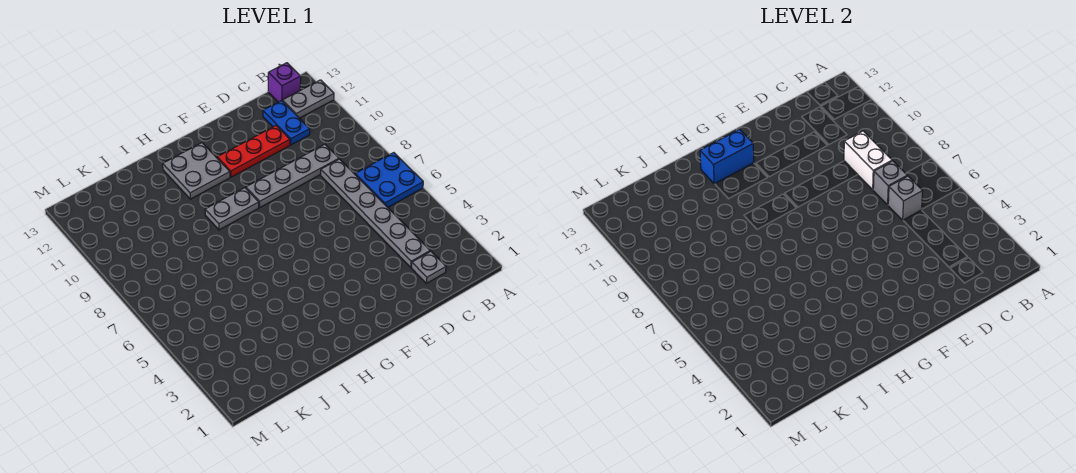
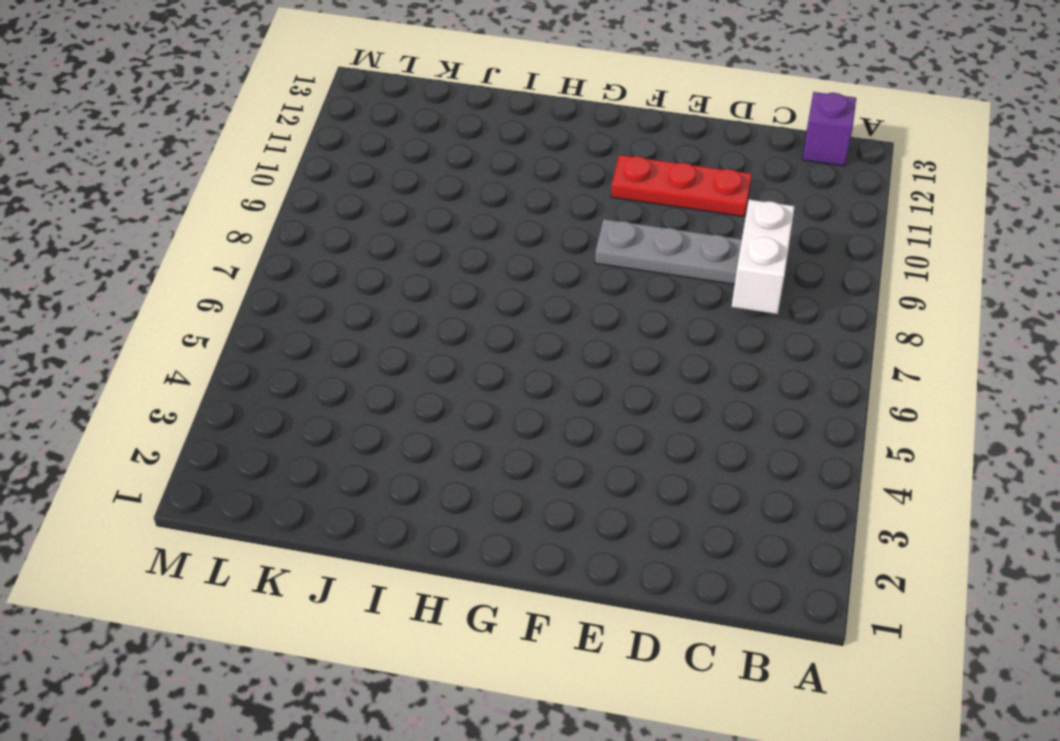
none -> blue 2x2 plate [355,153,423,207]
none -> grey 1x2 plate [283,80,334,118]
none -> grey 1x1 plate [412,251,446,283]

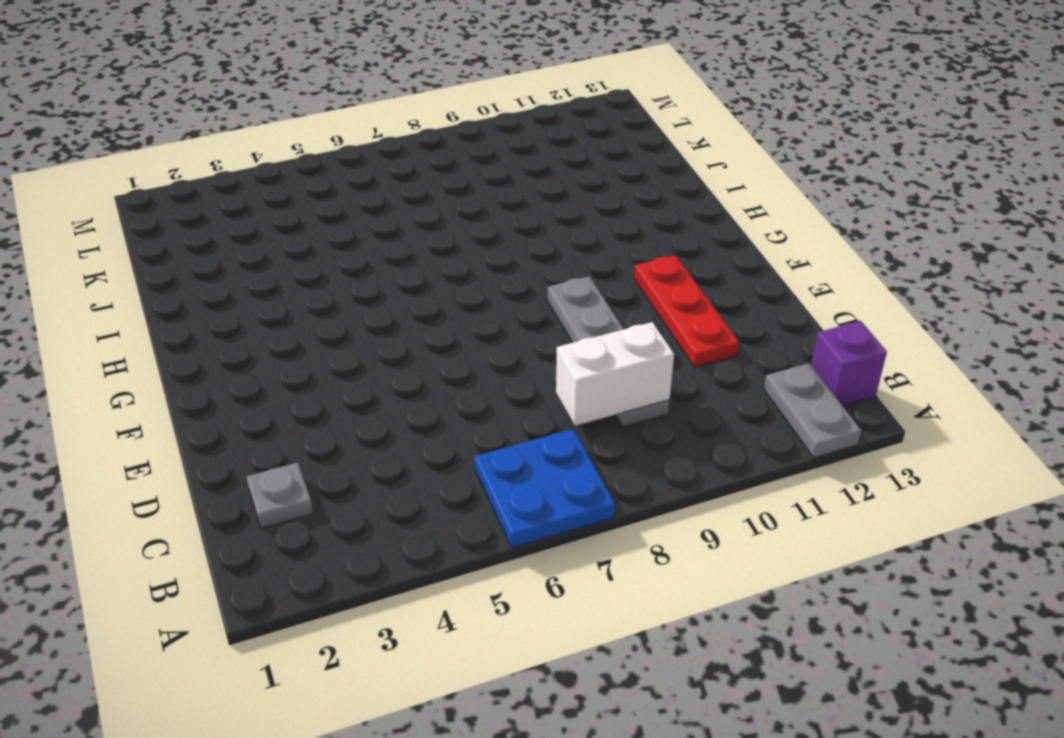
none -> grey 1x6 plate [321,159,430,267]
none -> blue 1x2 plate [263,101,310,145]
none -> grey 1x2 plate [205,188,259,230]

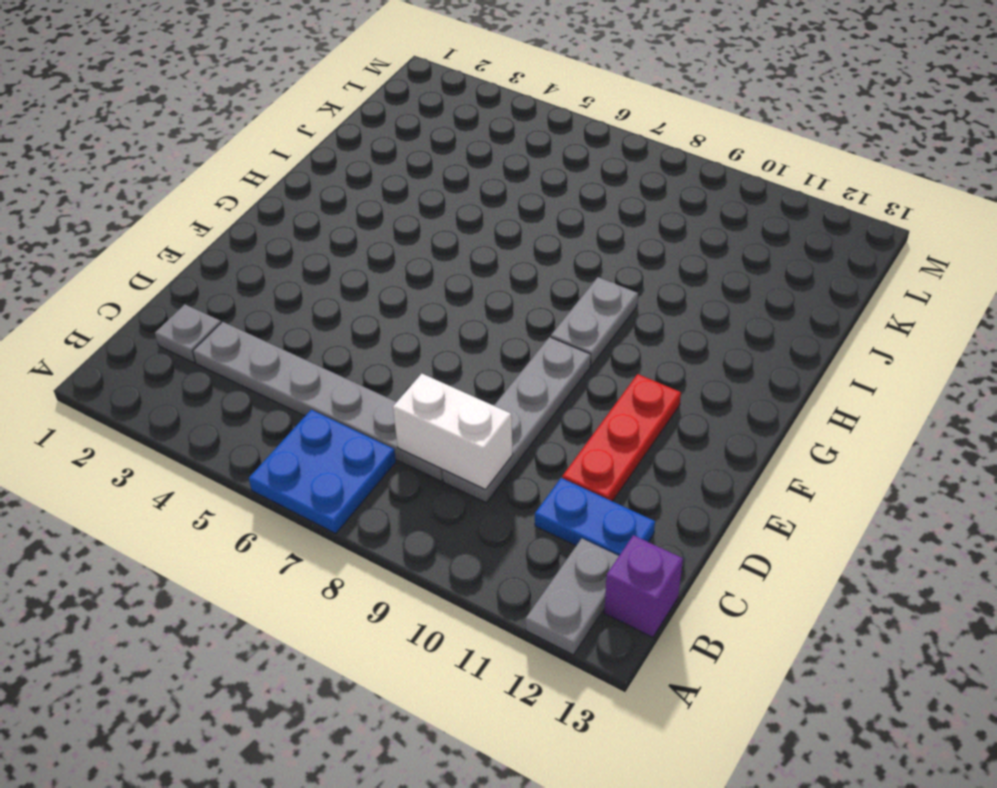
none -> grey 2x2 plate [163,143,230,199]
none -> grey 1x1 brick [888,176,923,220]
none -> grey 1x1 brick [873,161,907,205]

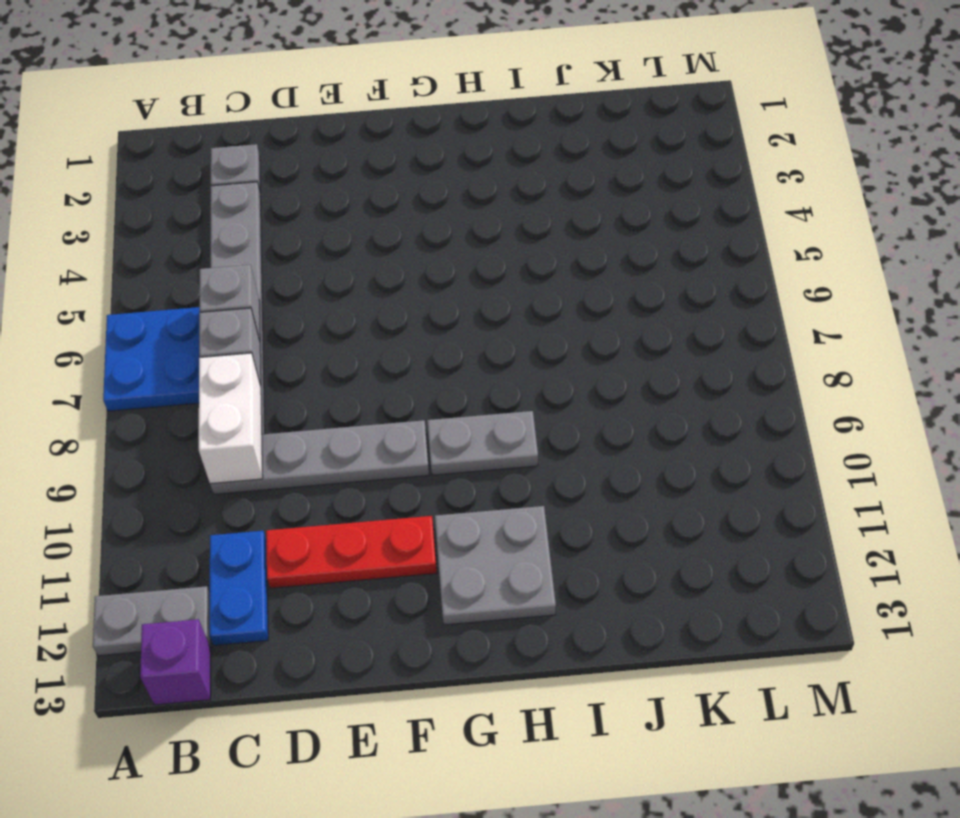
none -> blue 1x2 brick [700,129,754,184]

